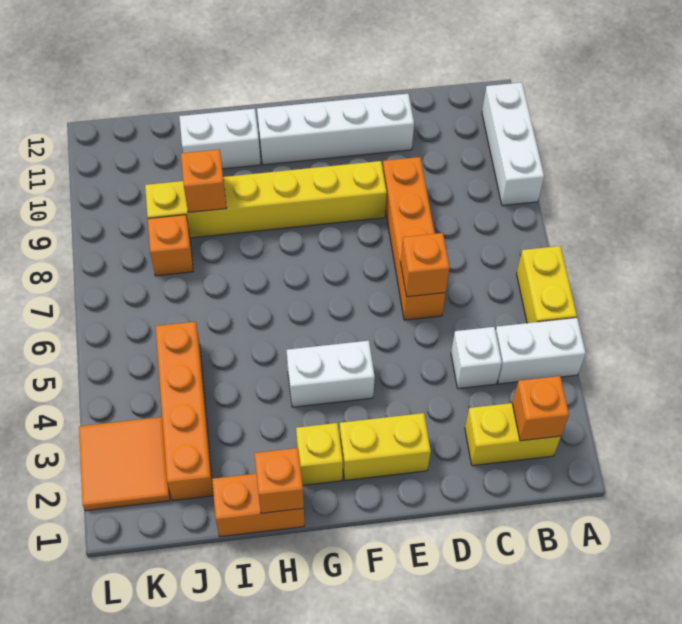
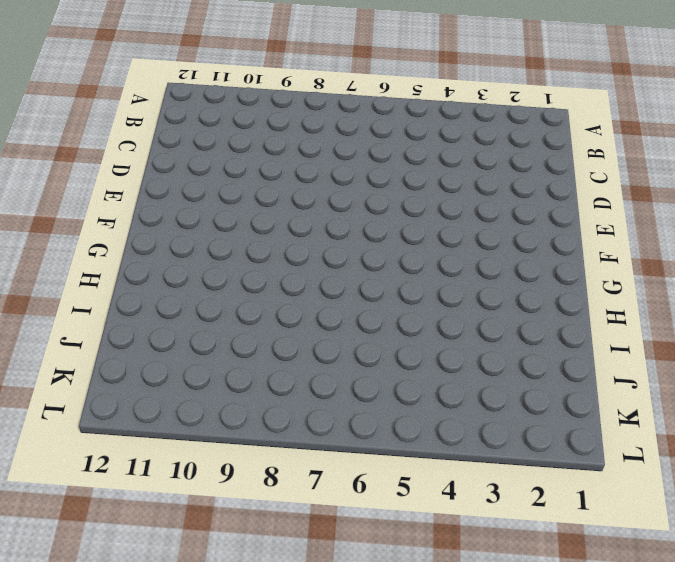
none -> white 1x2 brick [496,318,586,384]
none -> yellow 1x2 brick [517,246,577,323]
none -> white 1x3 brick [482,82,544,206]

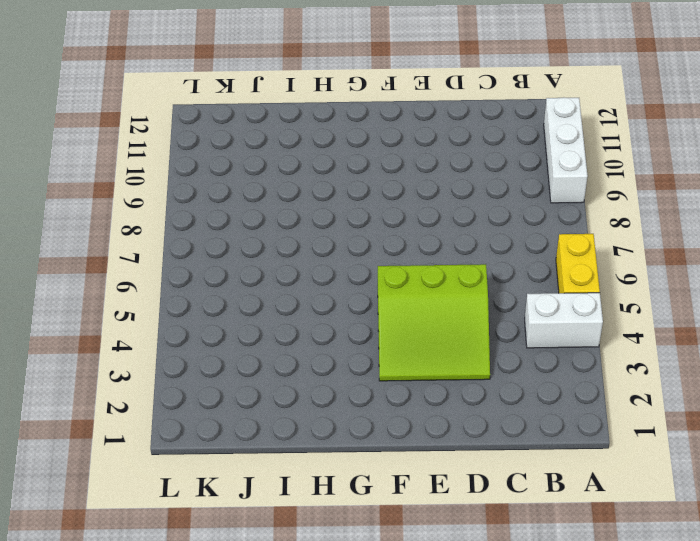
lime 3x3 slope [378,264,490,381] -> white 1x2 brick [287,341,375,407]
none -> yellow 1x2 brick [465,403,561,466]
none -> white 1x1 brick [451,327,502,389]
none -> orange 1x4 brick [383,157,446,320]

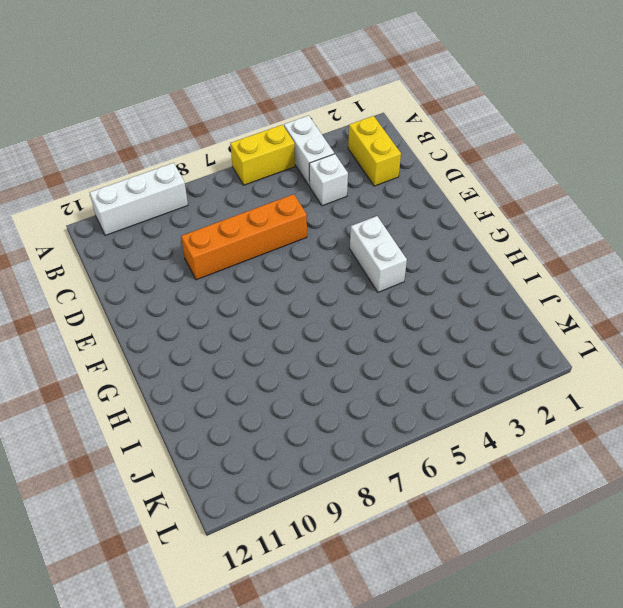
none -> white 1x4 brick [257,94,414,165]
none -> yellow 1x2 brick [339,413,431,480]
none -> yellow 1x6 brick [145,161,387,238]

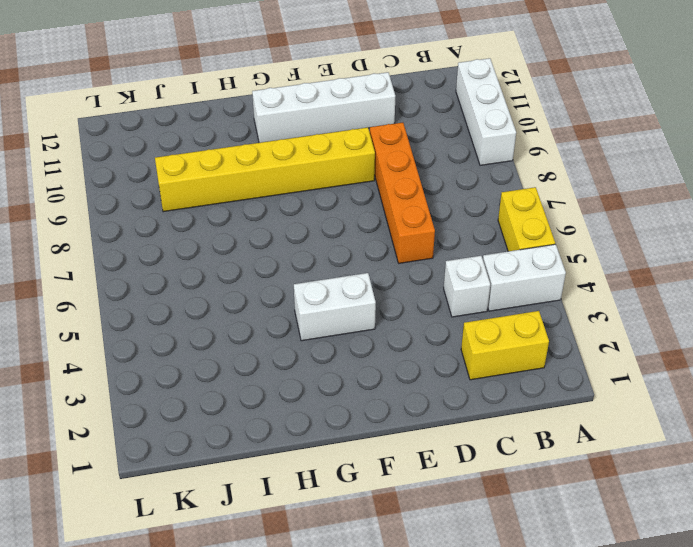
none -> yellow 1x2 brick [339,413,431,480]
none -> yellow 1x1 brick [296,423,343,485]
none -> orange 1x2 brick [212,474,304,537]

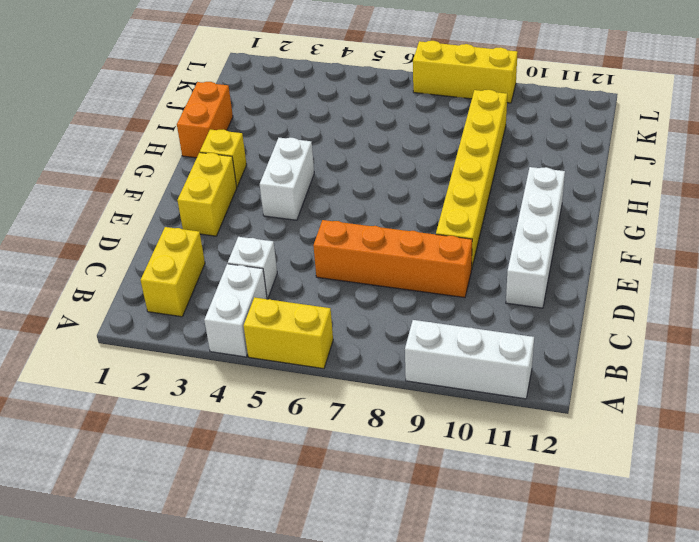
yellow 1x3 brick [413,41,518,103] -> none
none -> white 1x2 brick [179,109,261,169]
none -> orange 1x4 brick [156,322,213,501]
none -> orange 1x1 brick [148,215,193,276]

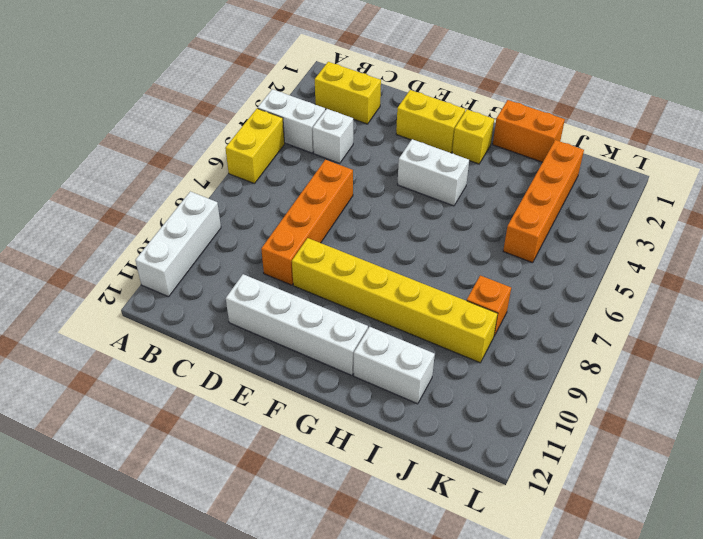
none -> orange 2x2 tile [79,417,170,511]
none -> orange 1x1 brick [512,376,569,441]
none -> orange 1x1 brick [401,233,450,297]

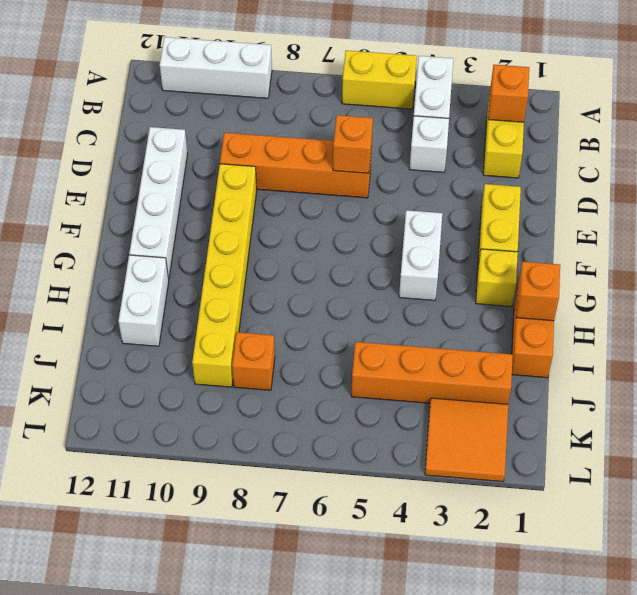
none -> orange 1x1 brick [181,149,226,213]

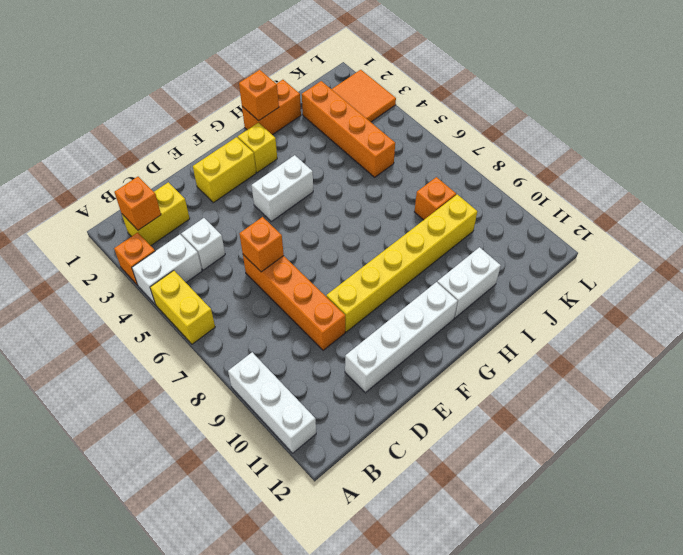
orange 1x1 brick [114,232,155,285] -> orange 1x1 brick moved to [181,149,226,213]

